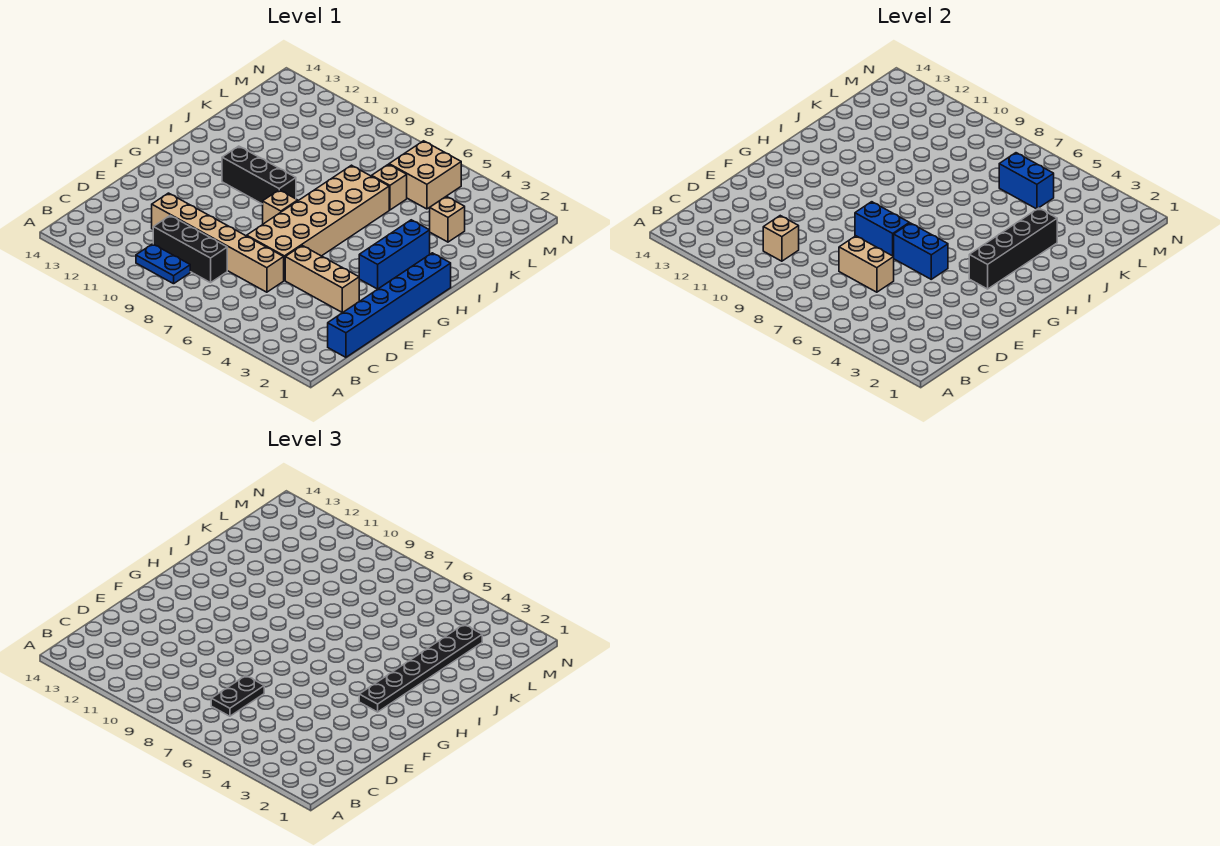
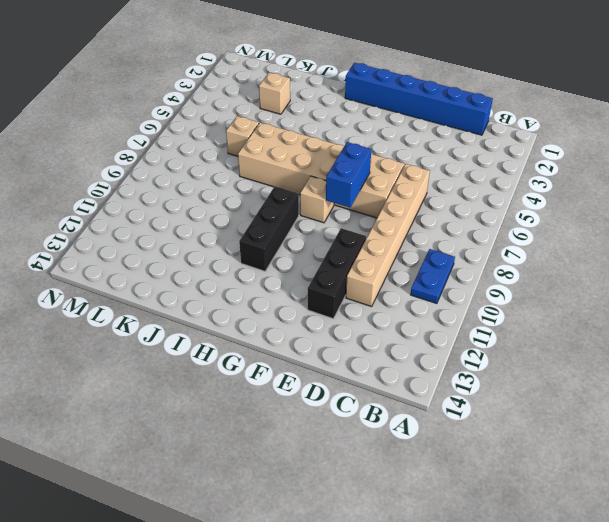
black 1x3 brick [308,228,366,319] -> black 1x3 brick moved to [153,216,227,283]
none -> tan 1x3 brick [285,246,359,313]
none -> blue 1x3 brick [359,220,430,289]
none -> tan 2x2 brick [389,141,461,209]

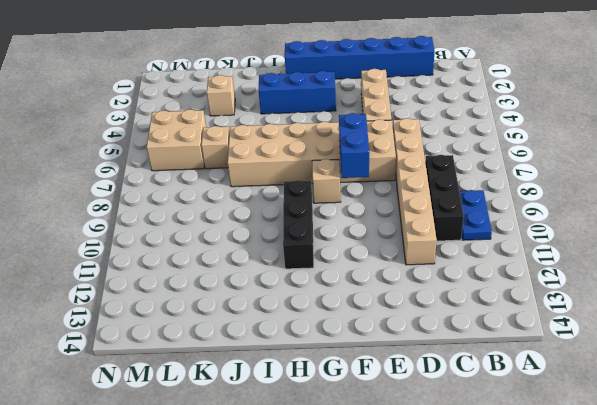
none -> tan 1x1 brick [763,216,799,261]
none -> tan 1x2 brick [839,236,894,292]
none -> blue 1x2 brick [894,223,948,279]

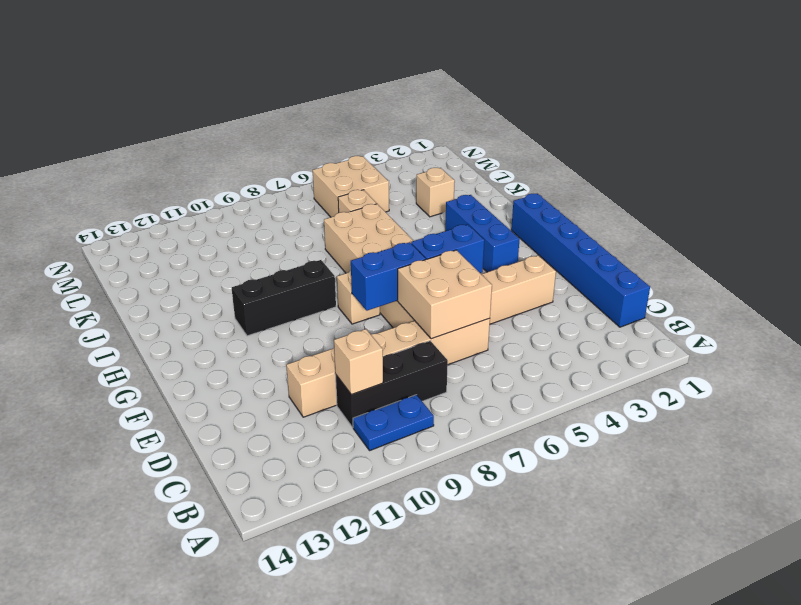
tan 2x2 brick [398,250,492,339] -> tan 1x2 brick [839,236,894,292]
none -> black 1x4 brick [969,208,1057,289]
none -> blue 1x2 brick [999,153,1054,209]
none -> black 1x2 plate [211,676,264,716]

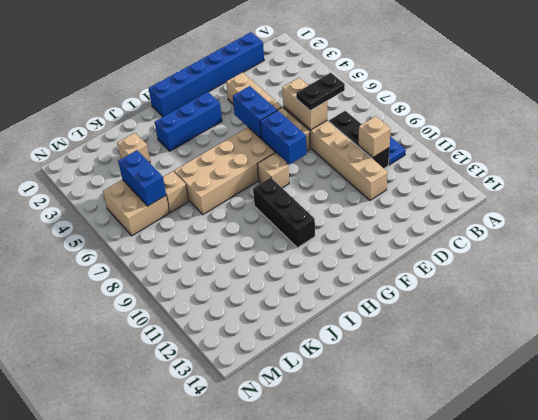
none -> black 1x4 brick [969,208,1057,289]
none -> black 1x6 plate [359,624,482,712]

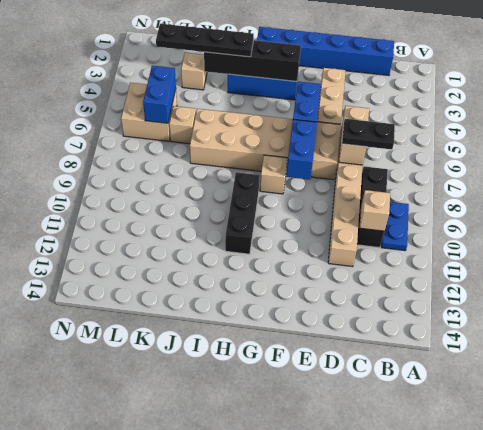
black 1x4 plate [156,24,254,57] -> black 1x6 plate [359,624,482,712]

